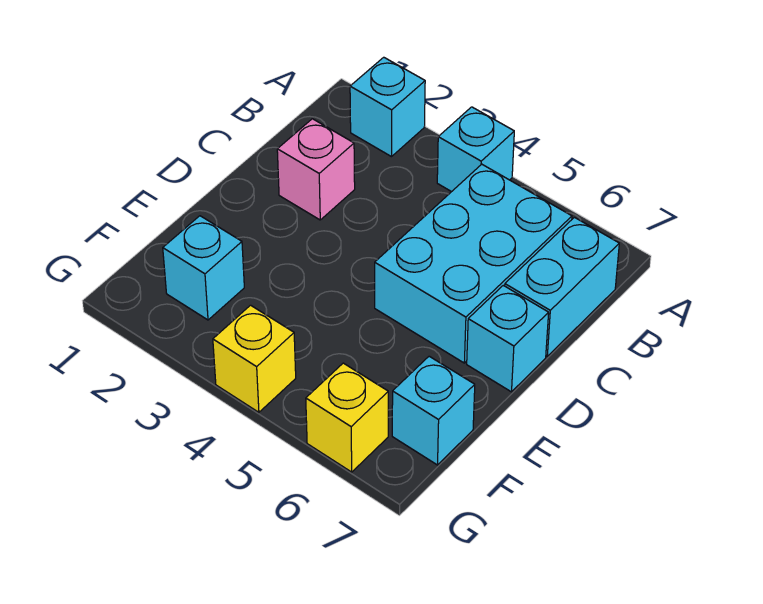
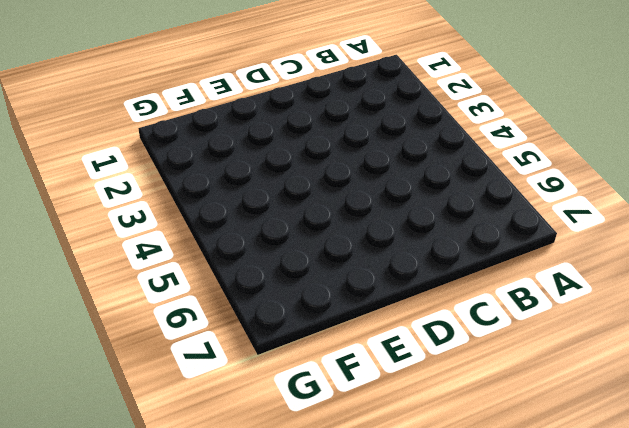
none -> cyan 1x1 brick [350,57,425,157]
none -> cyan 1x1 brick [437,107,514,192]

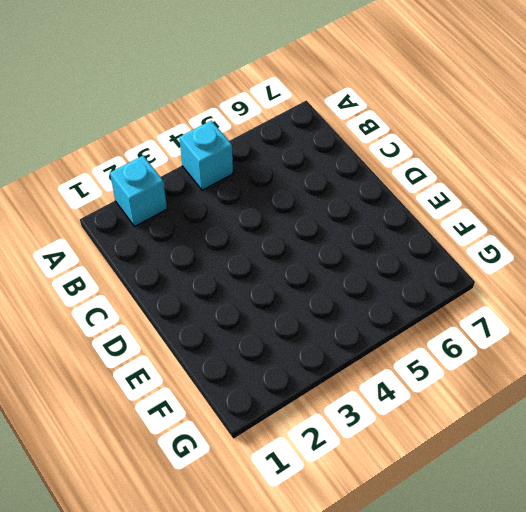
none -> cyan 2x3 brick [375,164,572,363]
none -> cyan 1x2 brick [505,217,619,356]

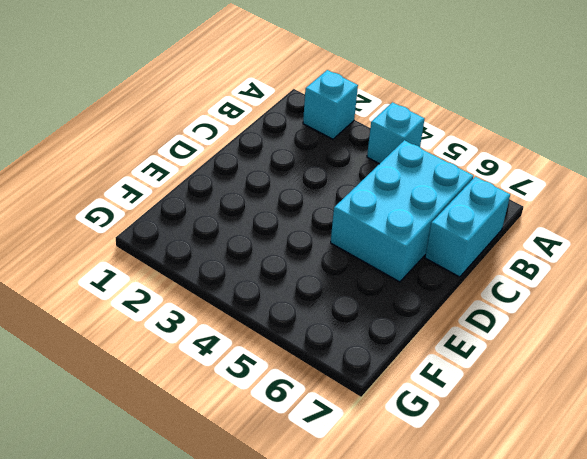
none -> pink 1x1 brick [277,119,355,220]
none -> cyan 1x1 brick [467,285,549,392]

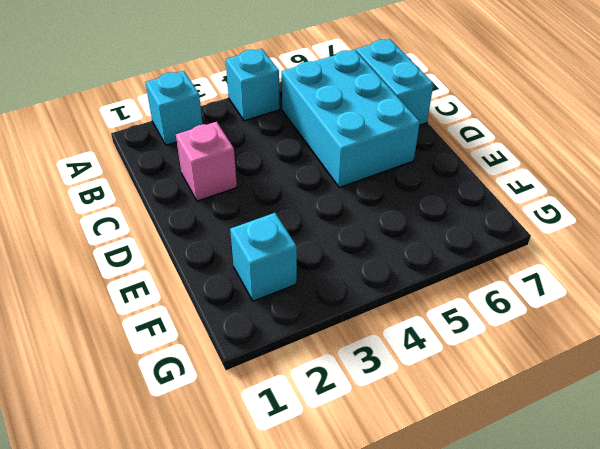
none -> cyan 1x1 brick [467,285,549,392]
none -> cyan 1x1 brick [392,356,475,465]

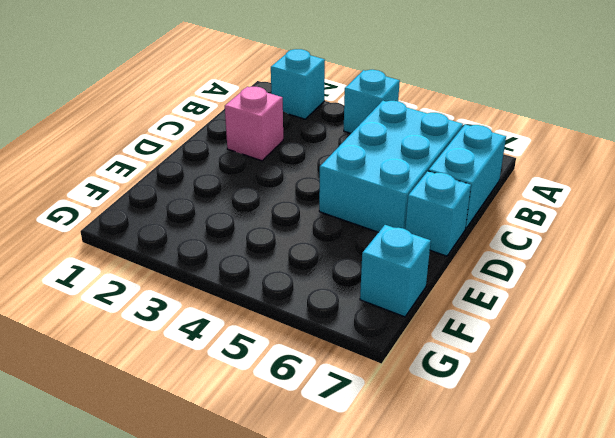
none -> cyan 1x1 brick [163,216,244,320]
none -> yellow 1x1 brick [213,305,296,412]

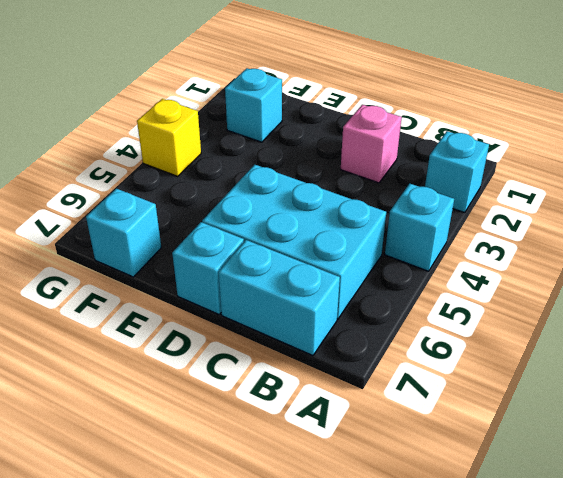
none -> yellow 1x1 brick [306,363,388,472]

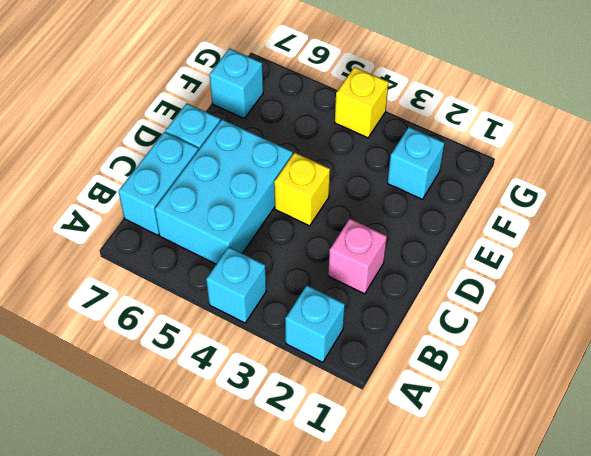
yellow 1x1 brick [274,153,330,226] -> yellow 1x1 brick moved to [306,363,388,472]

